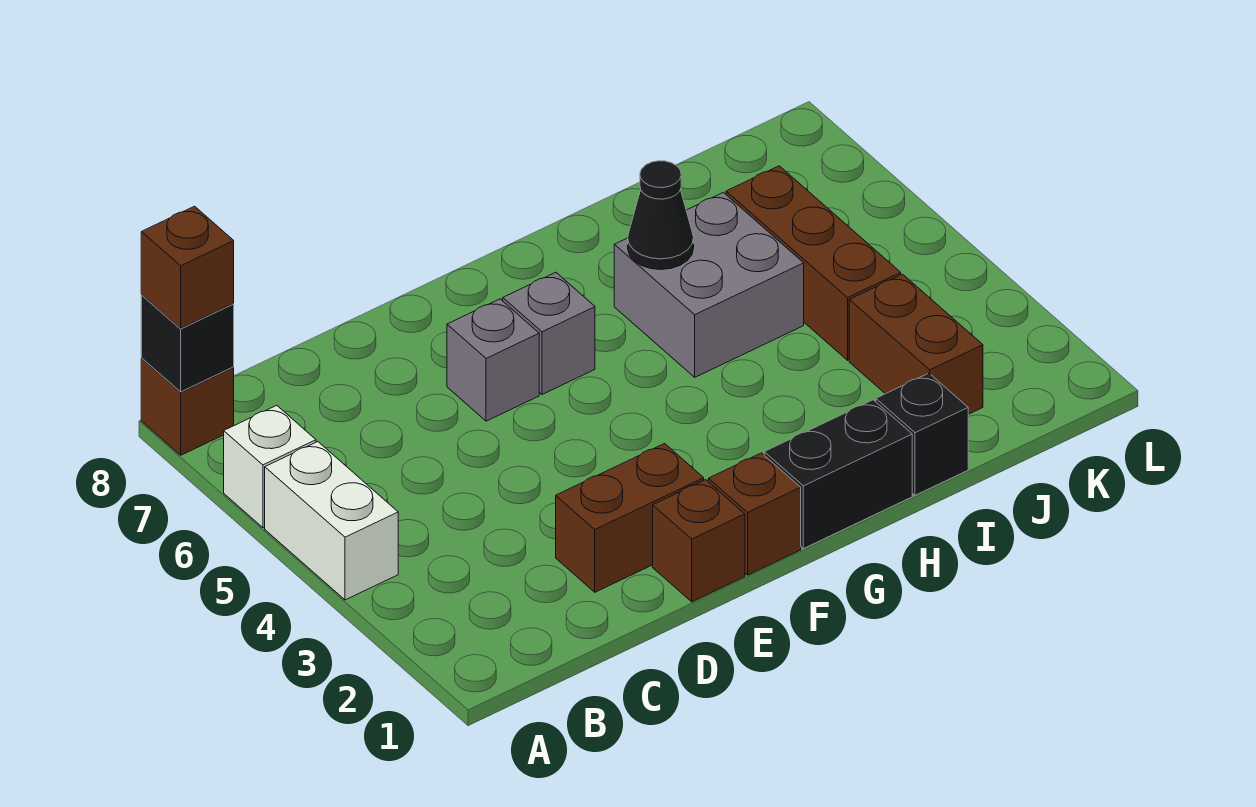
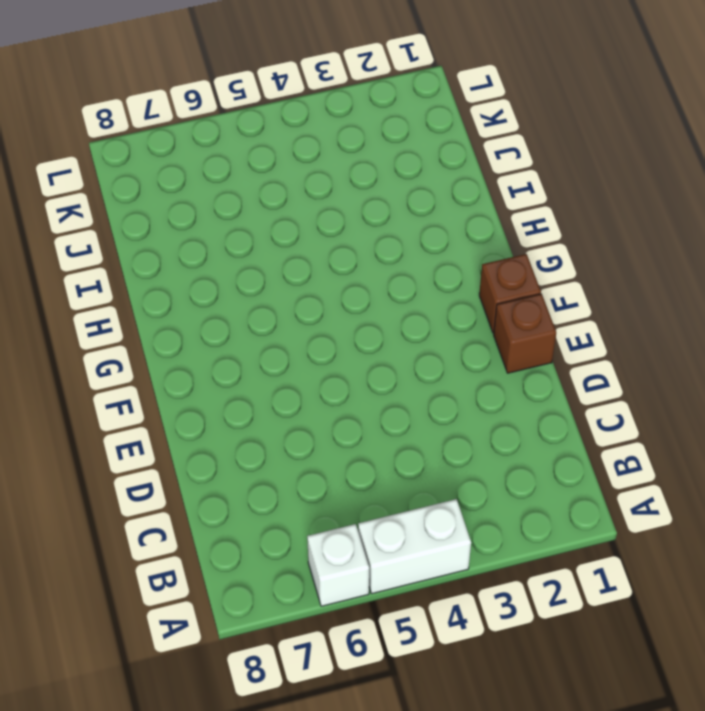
none -> brown 1x1 brick [141,359,234,455]
none -> brown 1x2 brick [556,444,704,592]
none -> grey 1x1 brick [447,299,539,421]

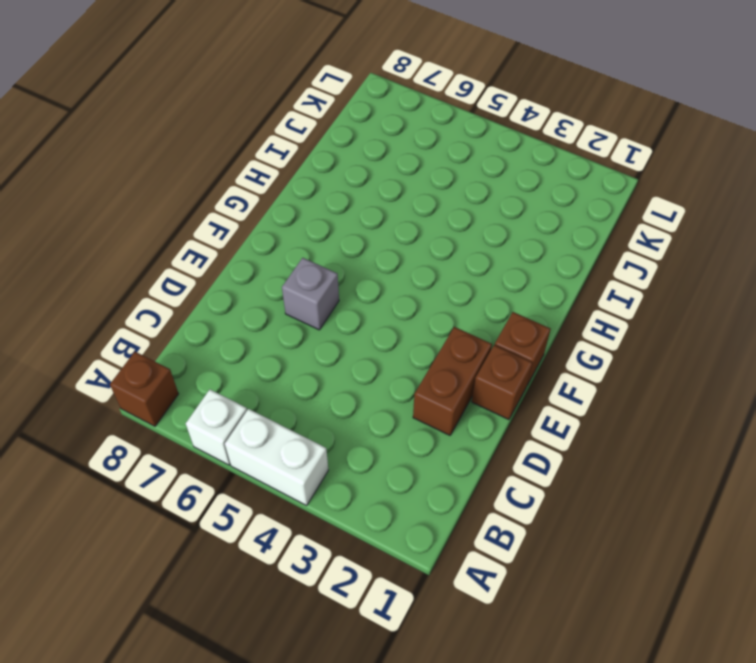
none -> grey 1x1 brick [503,272,595,394]
none -> black 1x2 brick [764,400,912,549]
none -> grey 2x2 brick [614,192,804,377]

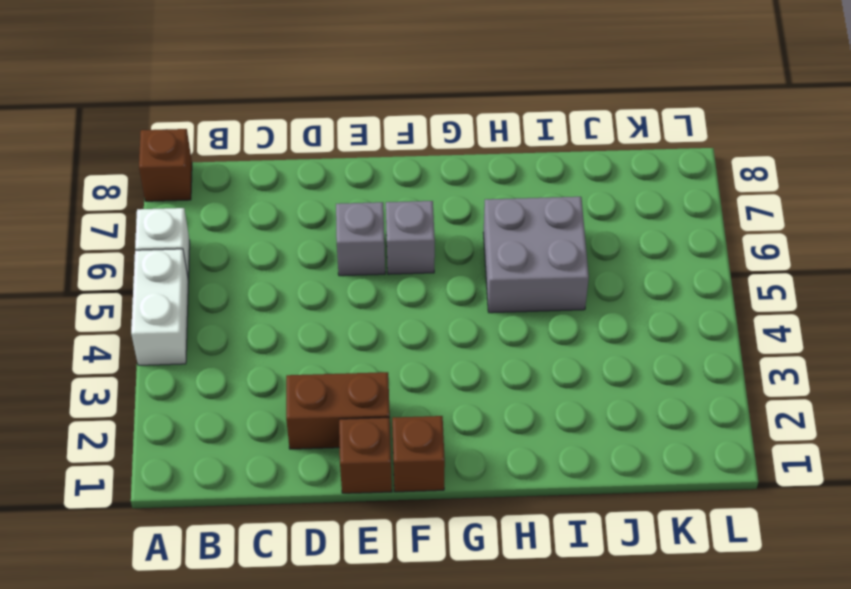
none -> black 1x2 brick [764,400,912,549]
none -> black 1x1 brick [876,373,968,495]
none -> brown 1x2 brick [849,274,983,414]

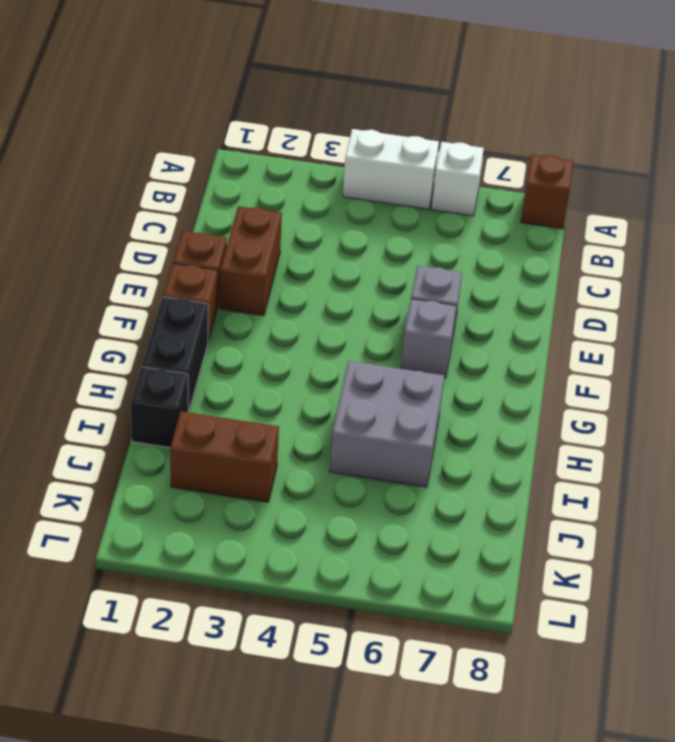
none -> brown 1x3 brick [726,166,901,360]
none -> black 1x1 brick [141,295,234,392]
none -> black 1x1 cone [628,161,694,270]

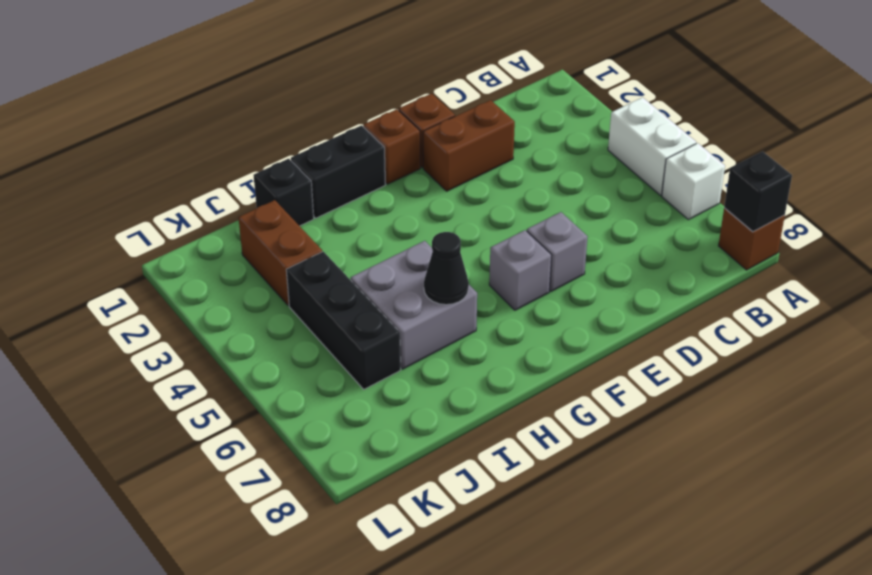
black 1x3 brick [286,251,401,389] -> brown 1x3 brick [726,166,901,360]
none -> brown 1x1 brick [141,206,234,328]

